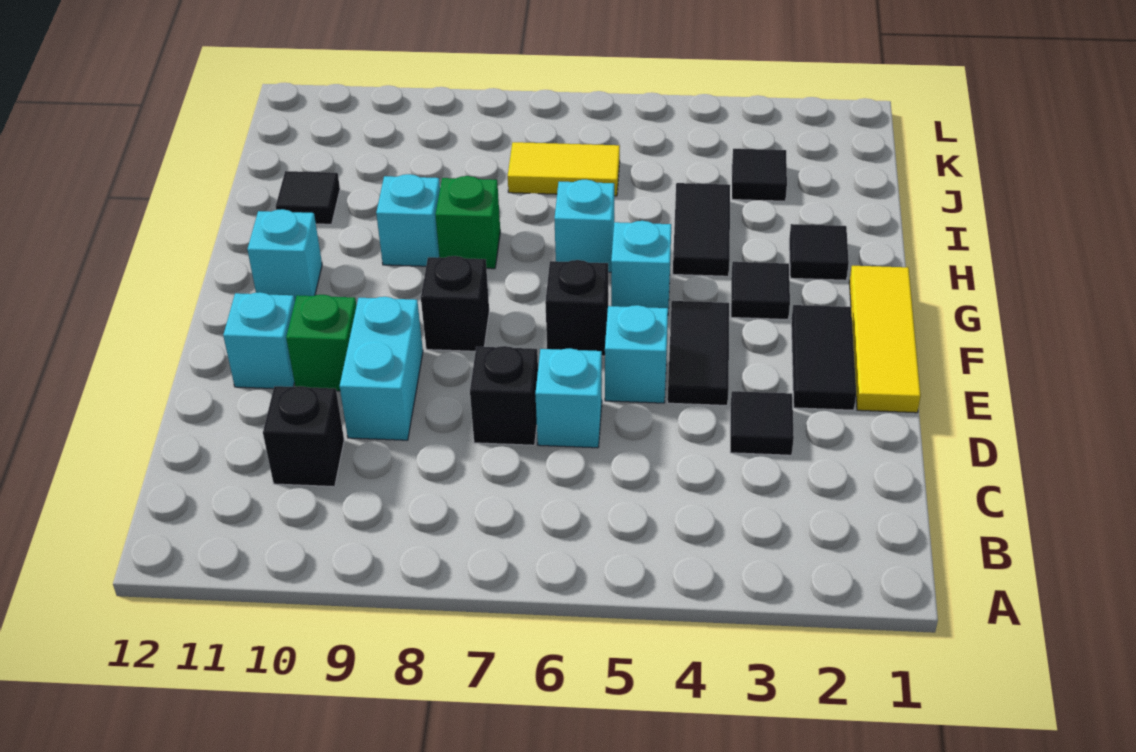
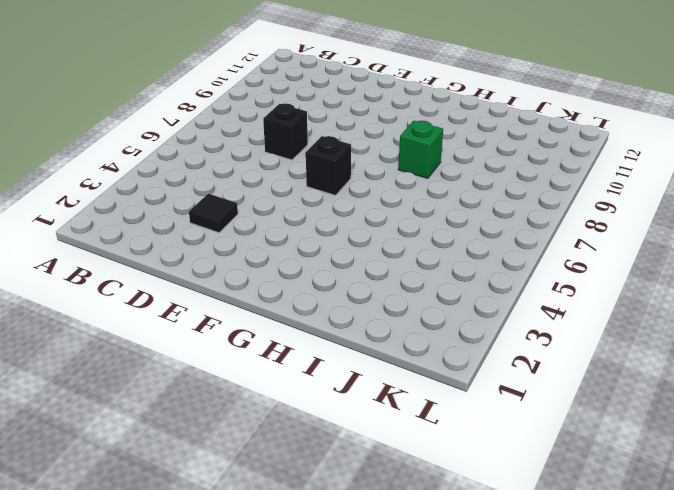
none -> black 1x1 brick [263,386,344,487]
none -> cyan 1x1 brick [535,348,602,448]
none -> cyan 1x2 brick [340,297,423,440]

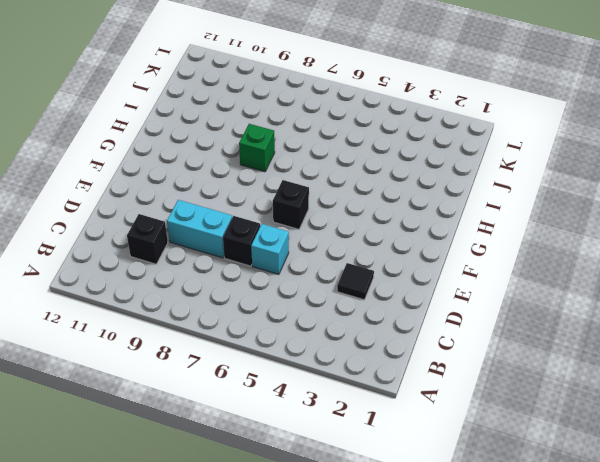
cyan 1x2 brick [167,200,232,258] -> cyan 1x2 brick turned to [340,297,423,440]
none -> yellow 1x3 tile [849,266,921,413]
none -> black 1x2 tile [791,305,856,410]
none -> black 1x2 tile [668,301,729,405]

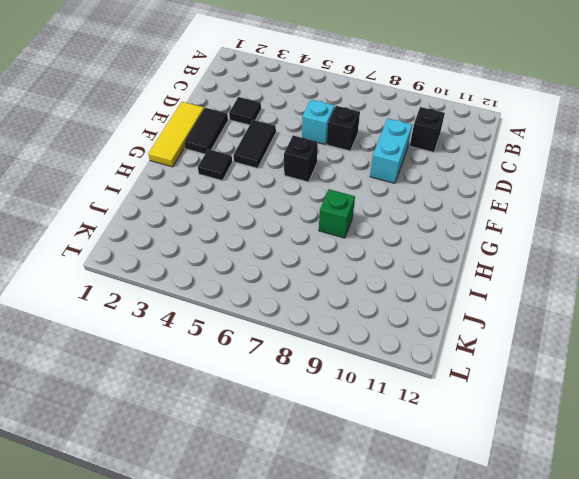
none -> cyan 1x1 brick [605,305,668,403]
none -> green 1x1 brick [286,295,357,391]
none -> cyan 1x1 brick [223,292,295,389]

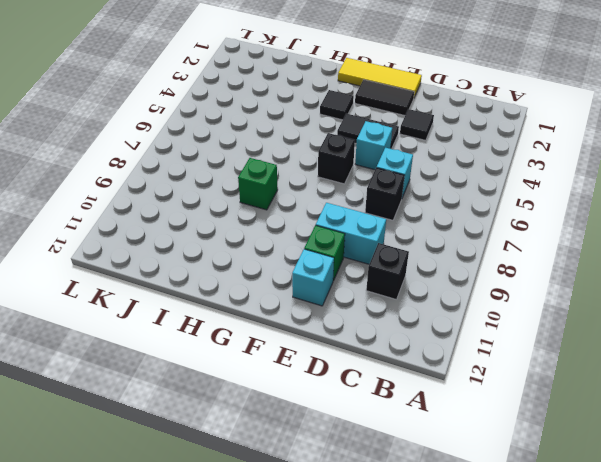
none -> black 1x1 brick [421,256,489,351]
none -> cyan 1x1 brick [611,221,671,308]
none -> cyan 1x1 brick [247,209,322,301]

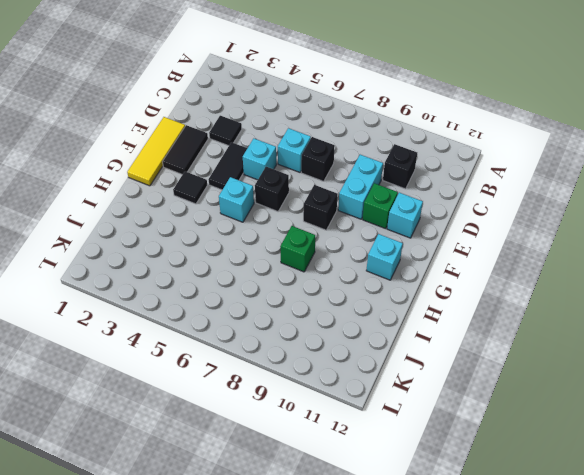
none -> black 1x1 tile [789,224,849,280]
none -> black 1x2 tile [673,183,730,276]
none -> cyan 1x1 brick [555,180,614,272]

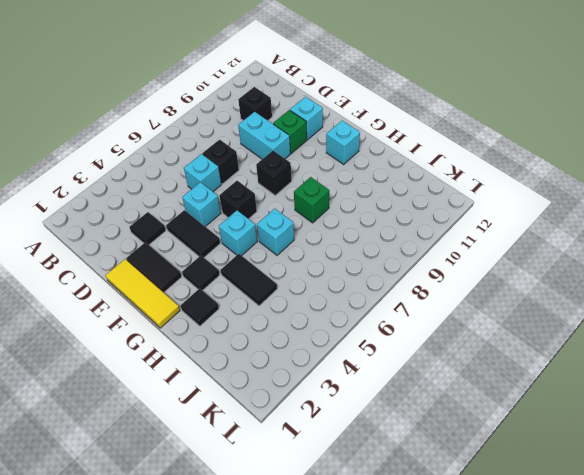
none -> cyan 1x1 brick [376,174,440,266]
none -> black 1x1 tile [276,171,340,224]
none -> black 1x1 tile [732,149,787,201]

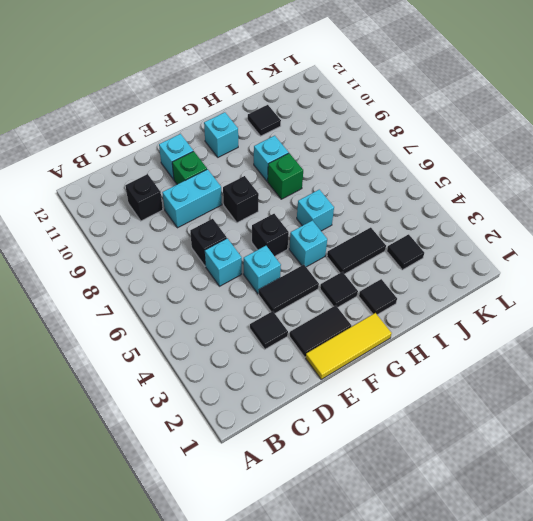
none -> yellow 1x2 tile [508,142,620,196]

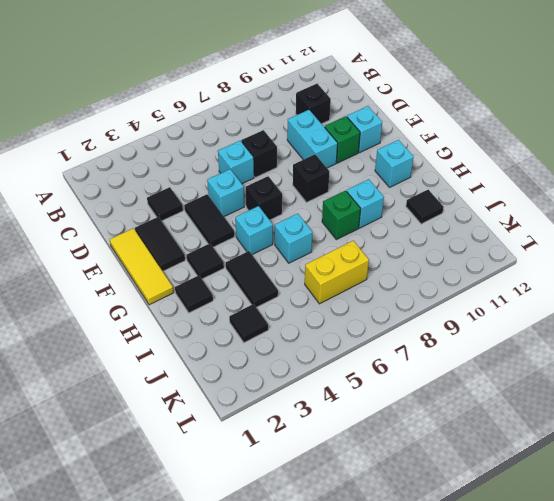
yellow 1x2 brick [305,241,369,304] -> yellow 1x2 tile [508,142,620,196]

